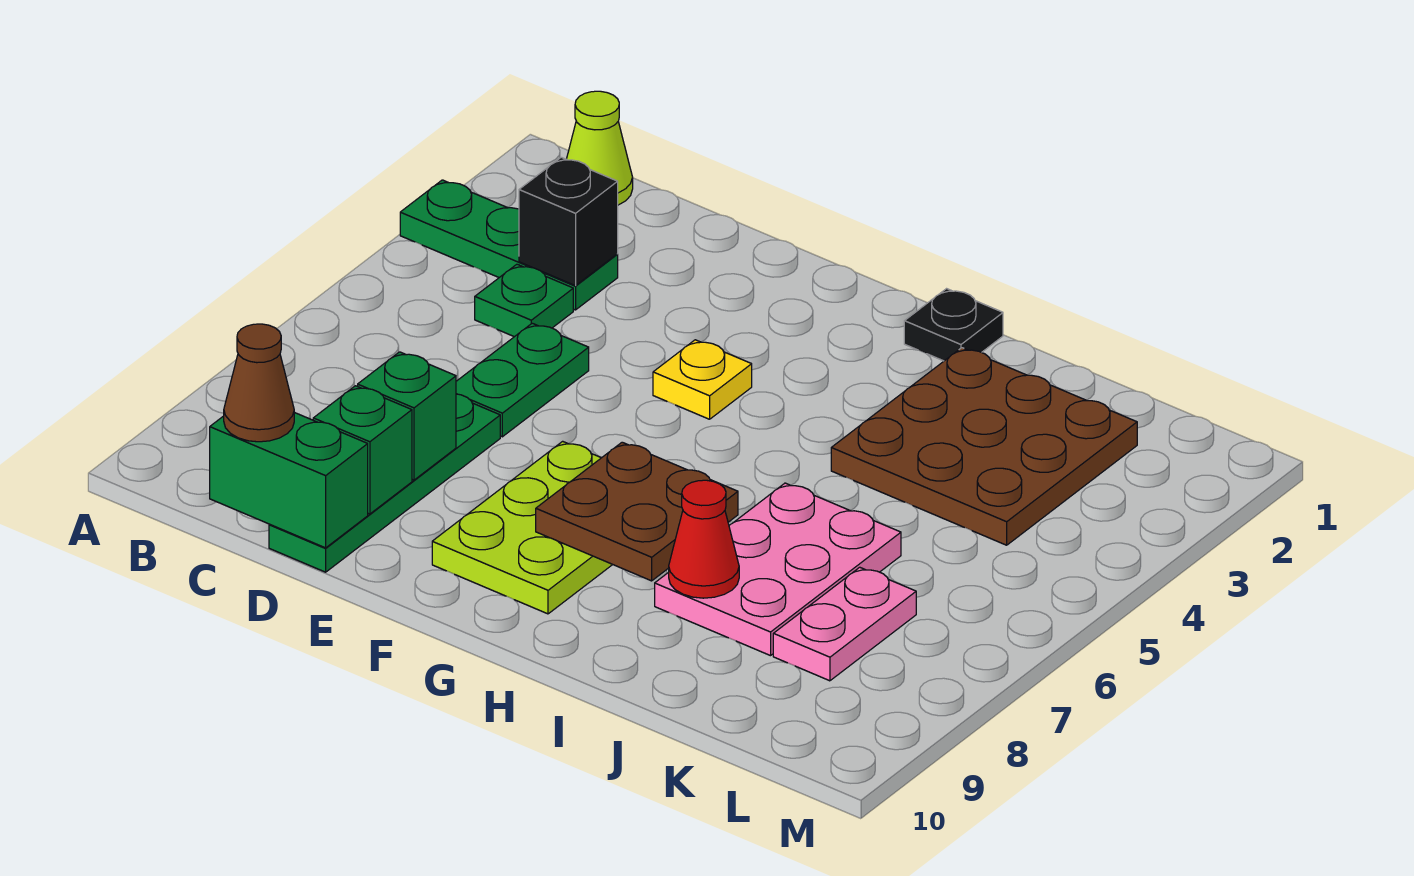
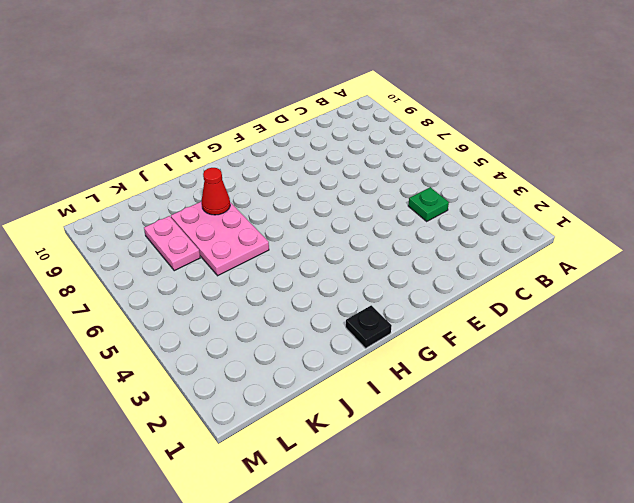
none -> green 1x3 plate [400,180,618,310]
none -> lime 1x1 cone [566,91,633,205]
none -> green 1x2 plate [456,323,589,437]

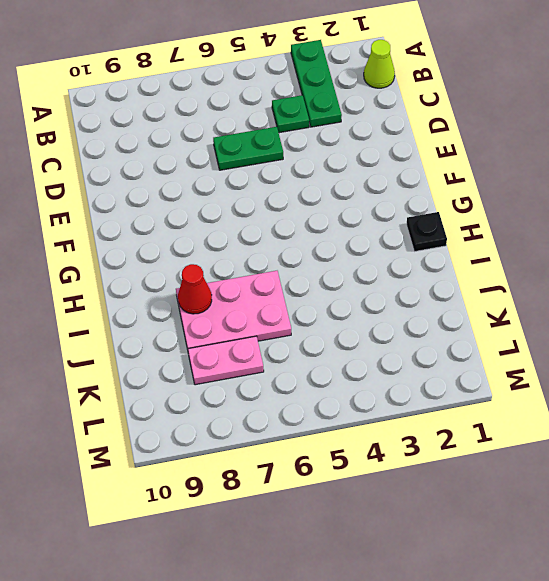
none -> green 1x4 plate [269,394,500,572]
none -> yellow 1x1 plate [653,340,752,419]
none -> lime 2x3 plate [432,441,612,614]

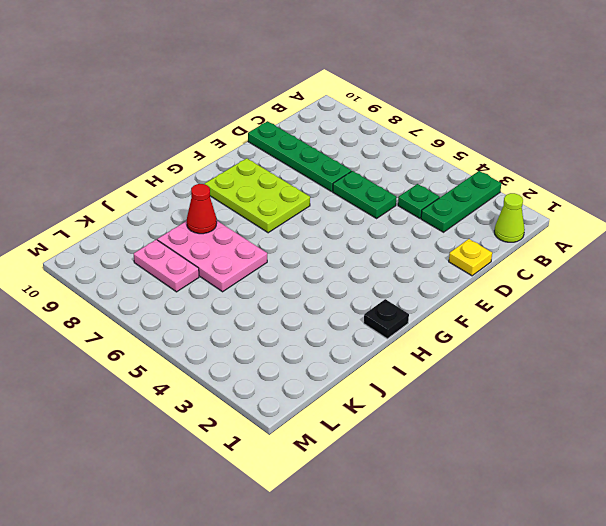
yellow 1x1 plate [449,239,492,276] -> yellow 1x1 plate moved to [653,340,752,419]
none -> brown 3x3 plate [831,348,1137,545]
none -> black 1x1 brick [519,157,618,286]
none -> green 1x2 brick [210,412,368,548]

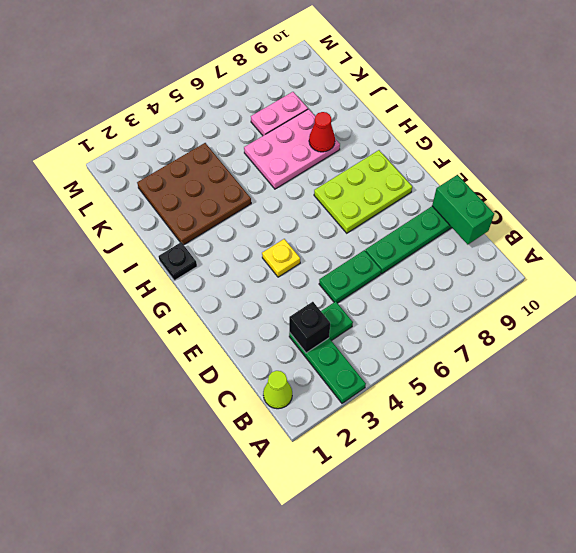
none -> green 1x1 brick [358,352,456,480]
none -> green 1x1 brick [313,386,412,514]
none -> brown 2x2 plate [536,442,738,581]

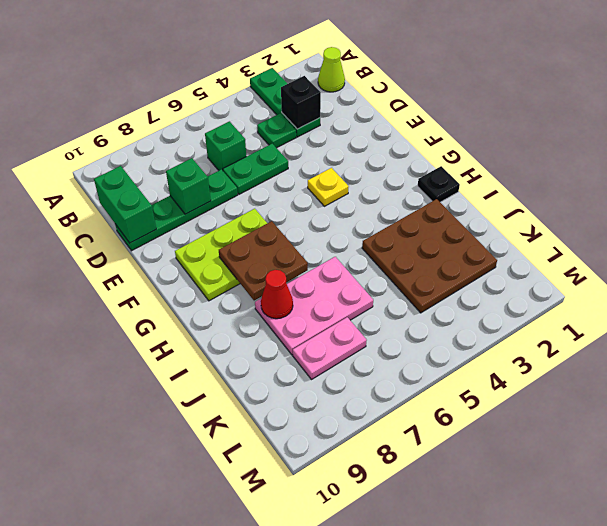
green 1x1 brick [205,121,246,170] -> green 1x1 brick moved to [313,386,412,514]
none -> brown 1x1 cone [224,324,294,442]

